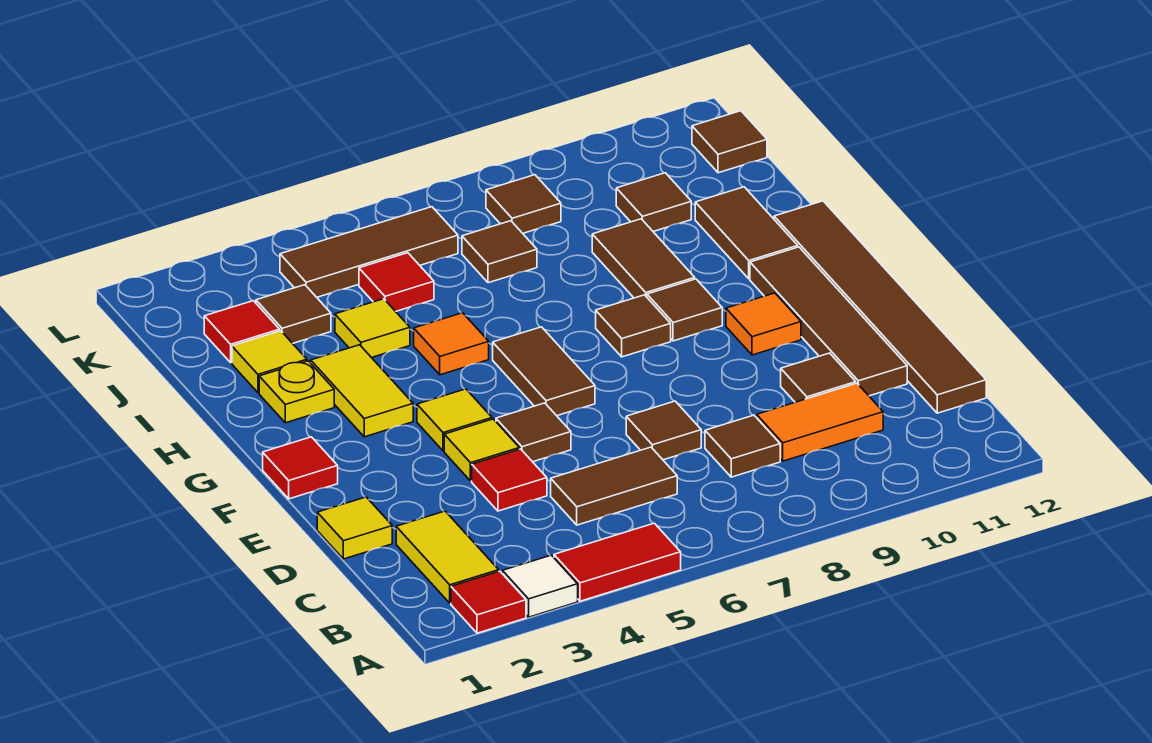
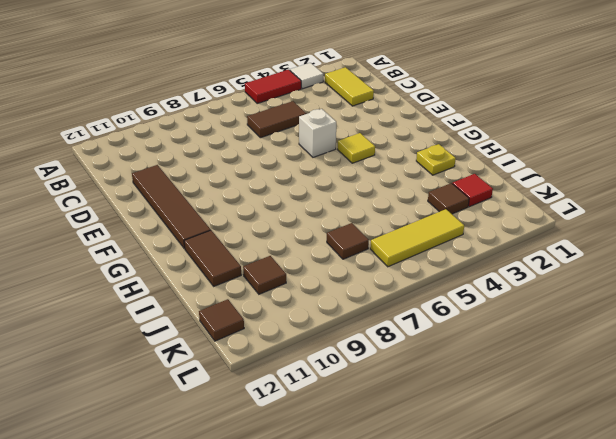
white 1x1 brick [299,109,336,157] -> brown 1x1 tile [496,403,571,462]
yellow 1x3 tile [370,209,464,267] -> brown 1x3 tile [280,207,458,297]
none -> red 1x1 tile [451,571,526,633]
none -> brown 1x1 tile [705,415,780,477]
none -> orange 1x2 tile [756,383,883,461]
none -> brown 1x6 tile [774,201,986,413]

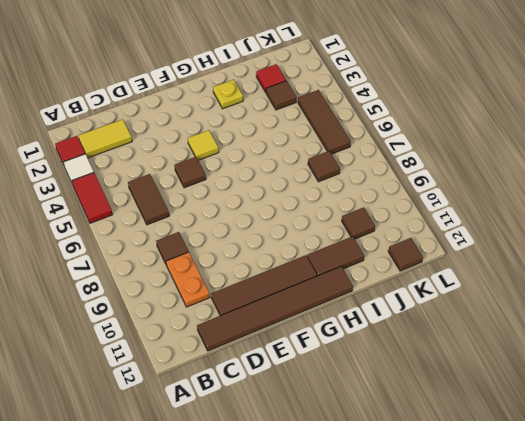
orange 1x2 plate [166,252,210,307] -> orange 1x2 tile [756,383,883,461]
none -> yellow 1x1 tile [317,497,392,559]
none -> red 1x1 tile [472,449,547,511]
none -> brown 1x1 tile [626,401,701,460]
none -> brown 1x1 tile [781,353,856,402]

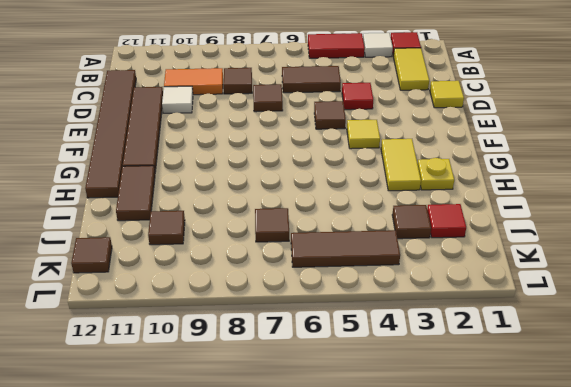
white 1x1 tile [162,86,193,113] -> brown 1x1 tile [781,353,856,402]
none -> yellow 1x1 tile [444,419,519,481]
none -> red 1x1 tile [263,437,338,499]
none -> brown 1x2 tile [493,327,595,416]
none -> orange 1x1 tile [726,293,801,355]

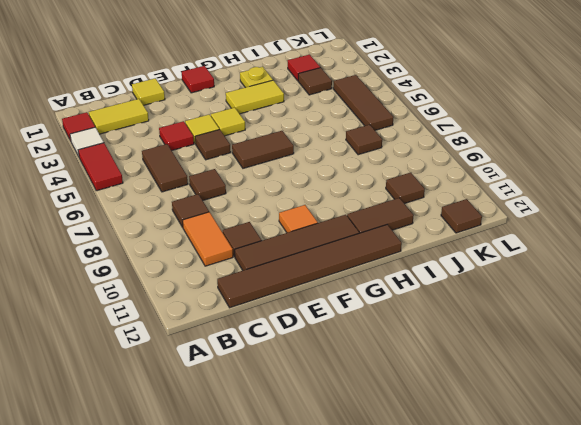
none -> brown 1x1 tile [596,295,671,357]
none -> brown 1x1 tile [647,279,722,341]
none -> orange 1x1 tile [414,313,489,375]
none -> brown 1x2 tile [592,219,695,298]

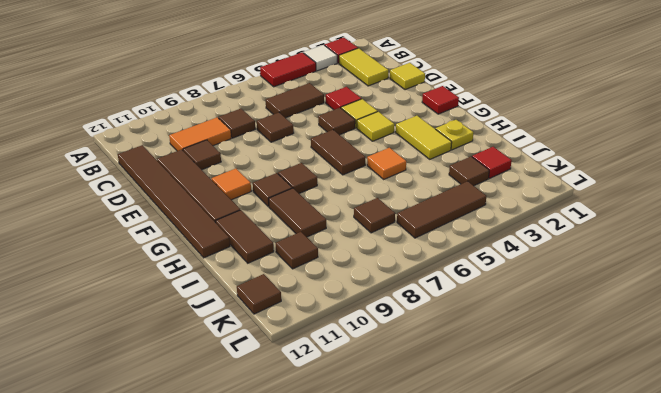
none -> yellow 1x1 tile [232,331,307,393]
none -> yellow 1x1 tile [335,299,410,358]
none -> red 1x1 tile [359,253,434,311]
none -> brown 1x1 tile [486,175,561,233]

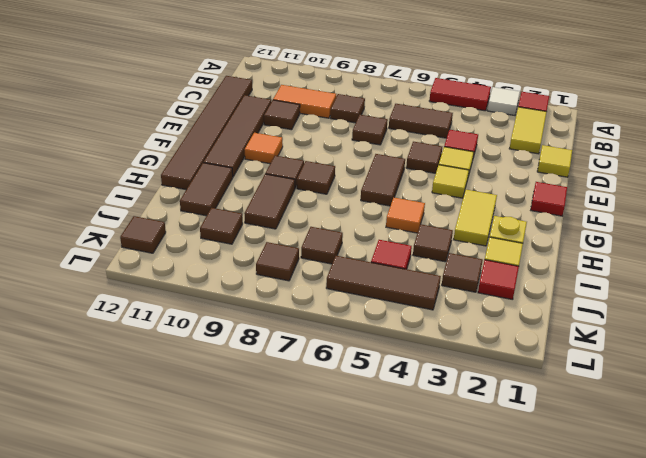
brown 1x1 tile [413,224,453,262] -> yellow 1x1 tile [335,299,410,358]

